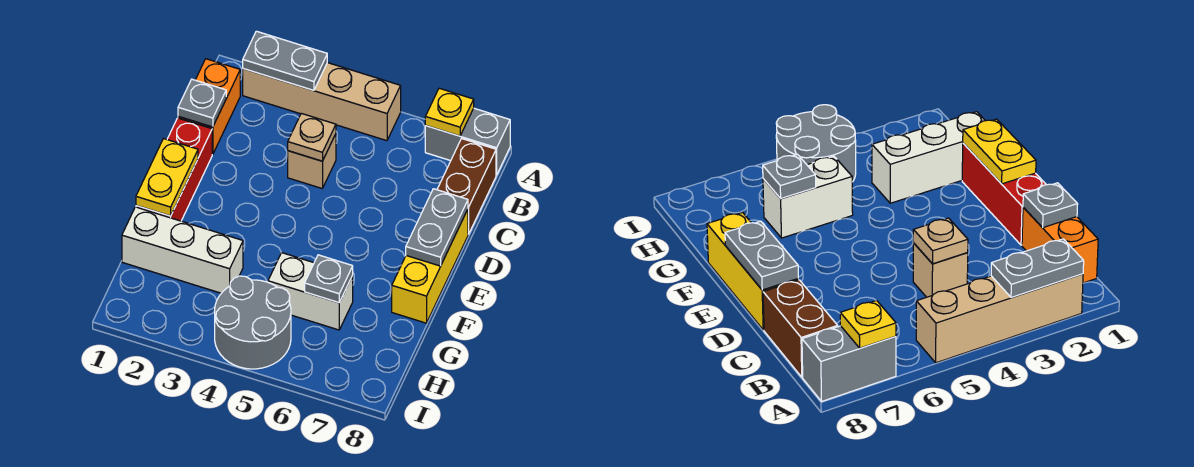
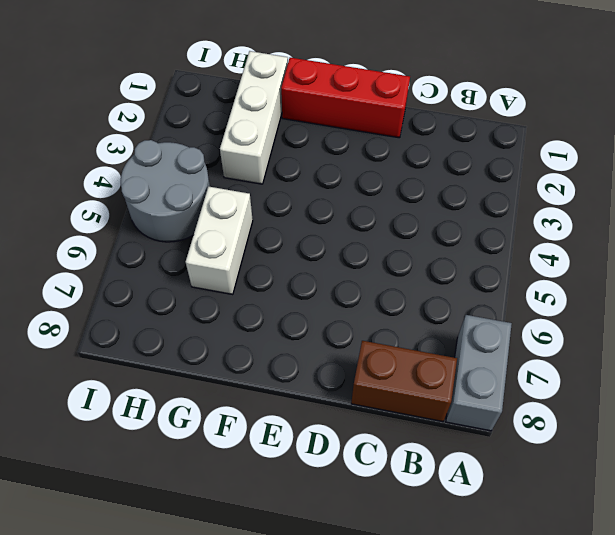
none -> tan 1x4 brick [243,63,401,141]
none -> orange 1x2 brick [178,59,240,154]
none -> tan 1x1 brick [288,134,336,188]

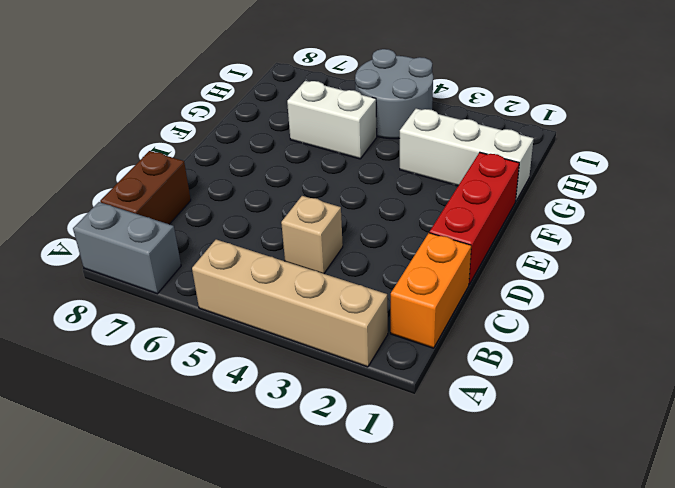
none -> yellow 1x3 brick [392,209,468,323]
none -> grey 1x2 plate [243,31,327,90]
none -> yellow 1x1 plate [425,88,474,136]

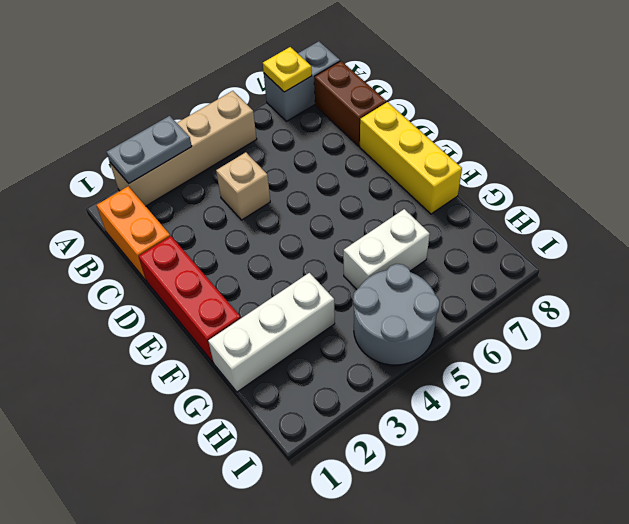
none -> grey 1x1 plate [178,79,226,127]
none -> tan 1x1 plate [288,113,336,161]
none -> grey 1x2 plate [406,189,468,266]

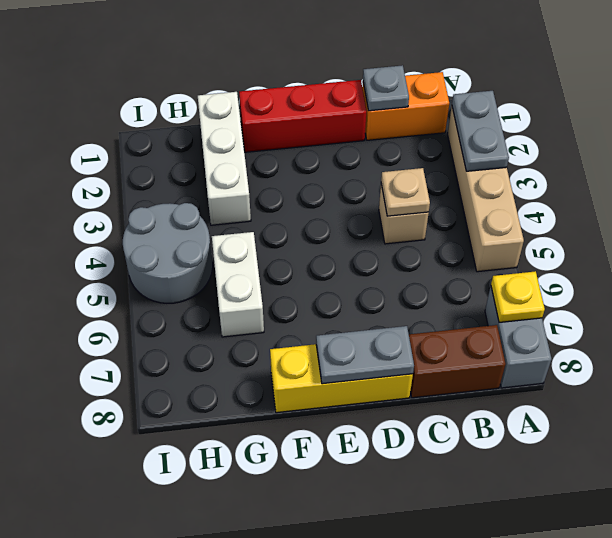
none -> yellow 1x2 plate [136,139,198,216]
none -> grey 1x1 plate [305,255,353,303]

